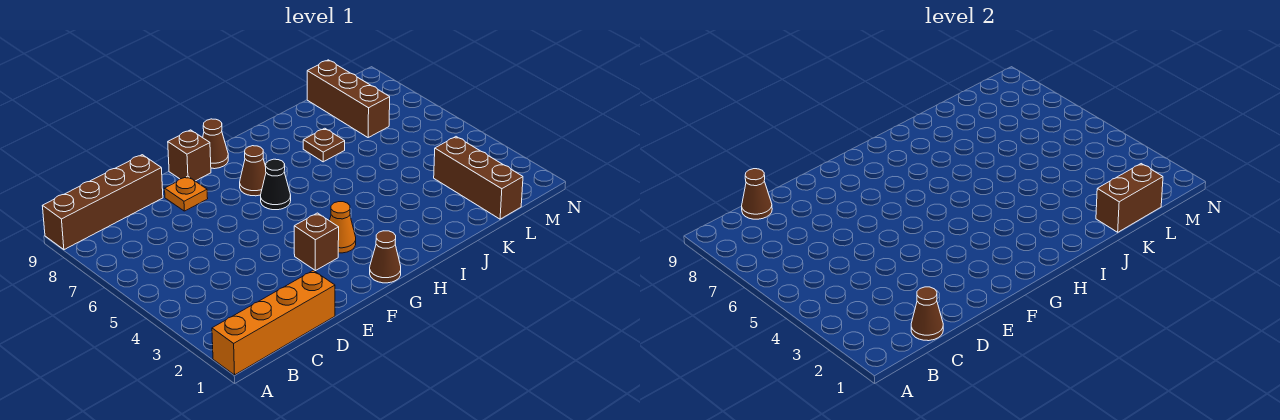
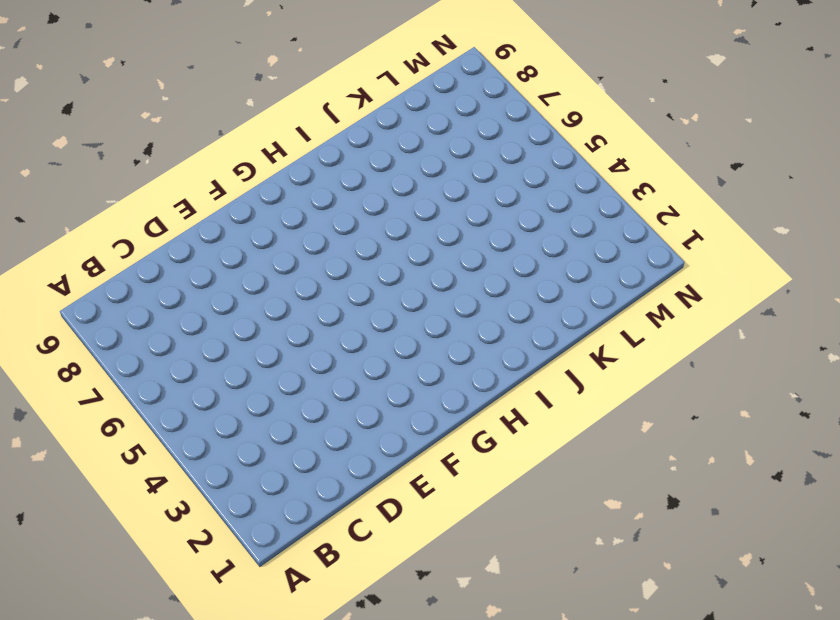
none -> orange 1x4 brick [212,270,335,375]
none -> brown 1x4 brick [43,155,163,250]
none -> orange 1x1 plate [165,176,208,211]

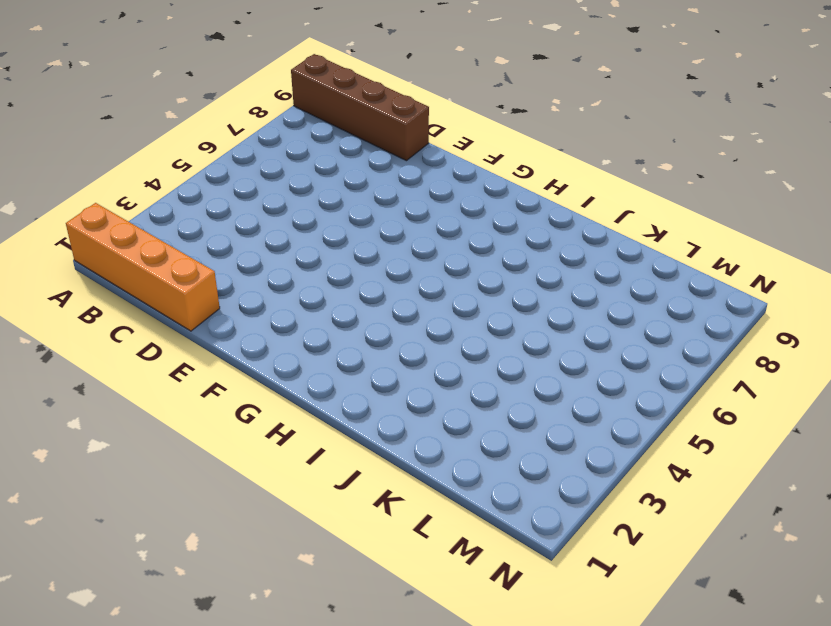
none -> orange 1x1 plate [165,176,208,211]
none -> brown 1x1 brick [294,213,339,271]
none -> brown 1x1 brick [168,130,211,181]

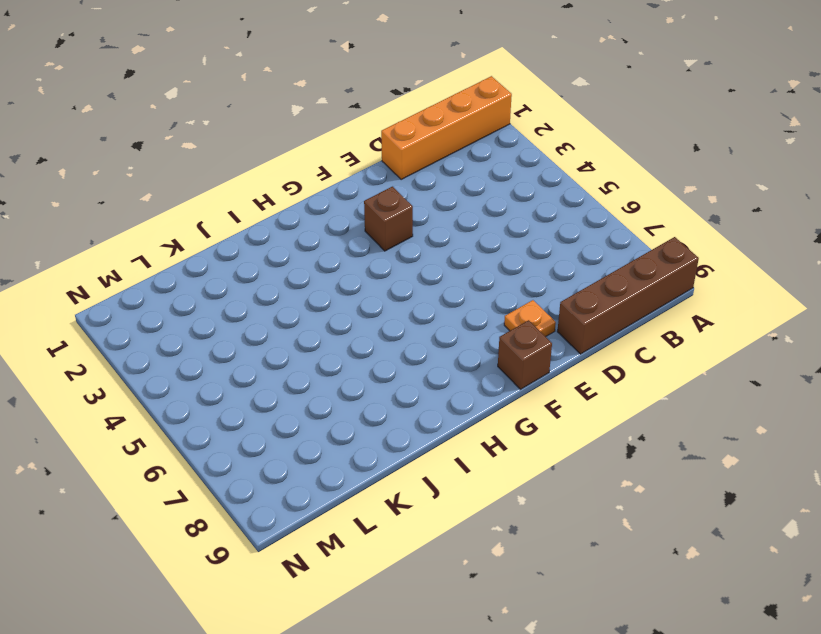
none -> brown 1x1 cone [370,231,401,283]
none -> orange 1x1 cone [330,202,356,253]
none -> black 1x1 cone [261,159,291,210]

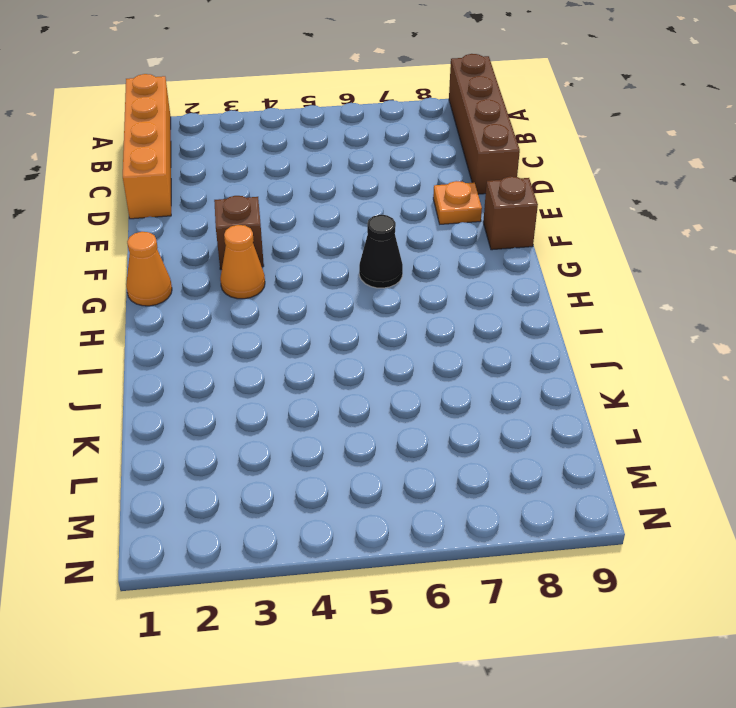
orange 1x1 cone [126,232,172,306] -> brown 1x1 cone [370,231,401,283]
none -> brown 1x1 cone [240,146,266,196]
none -> brown 1x1 cone [203,119,228,169]
none -> brown 1x1 plate [303,128,345,162]

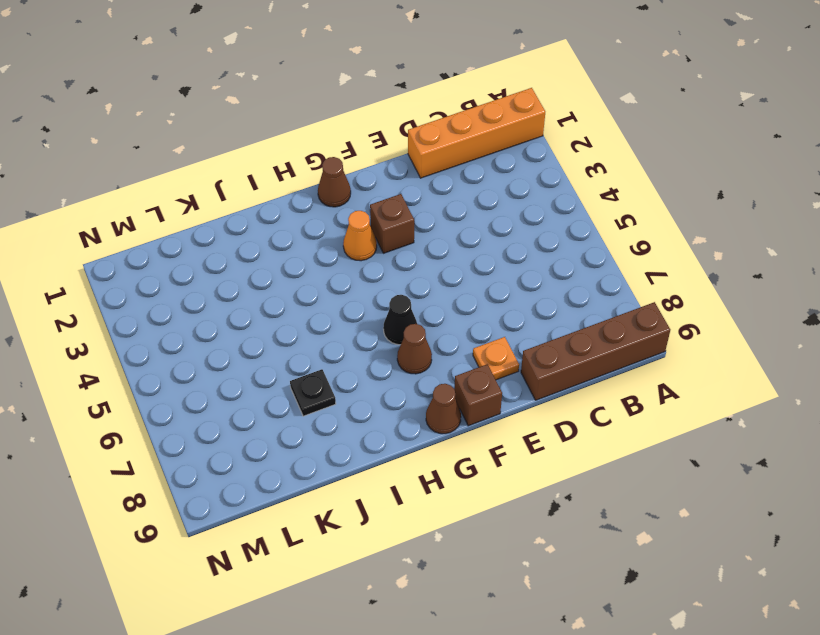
black 1x1 plate [290,369,336,416] -> brown 1x1 plate [303,128,345,162]
none -> brown 1x3 brick [434,137,523,219]
none -> brown 1x3 brick [307,60,390,138]
none -> brown 1x1 cone [911,287,943,341]

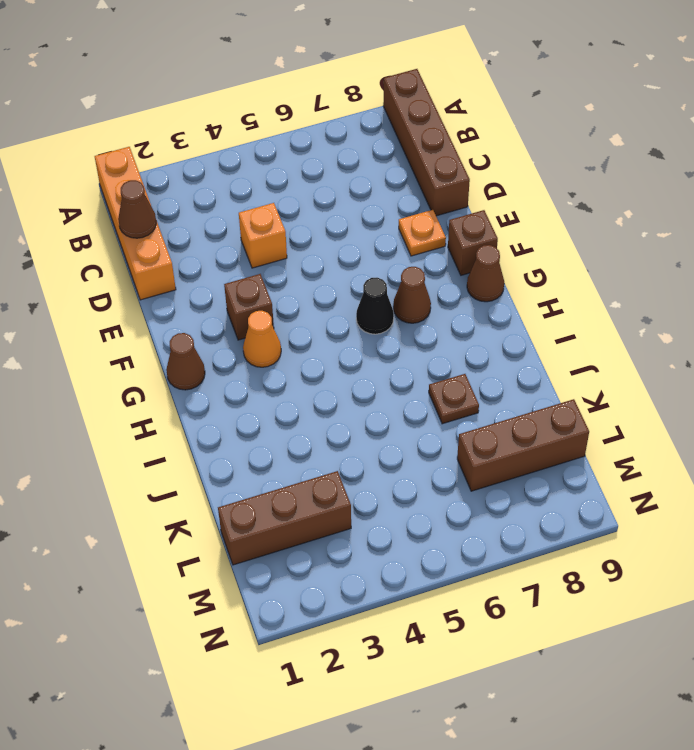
orange 1x1 brick [239,203,287,268] -> none
none -> brown 1x1 cone [742,169,772,219]
none -> brown 1x2 brick [1096,164,1163,232]

